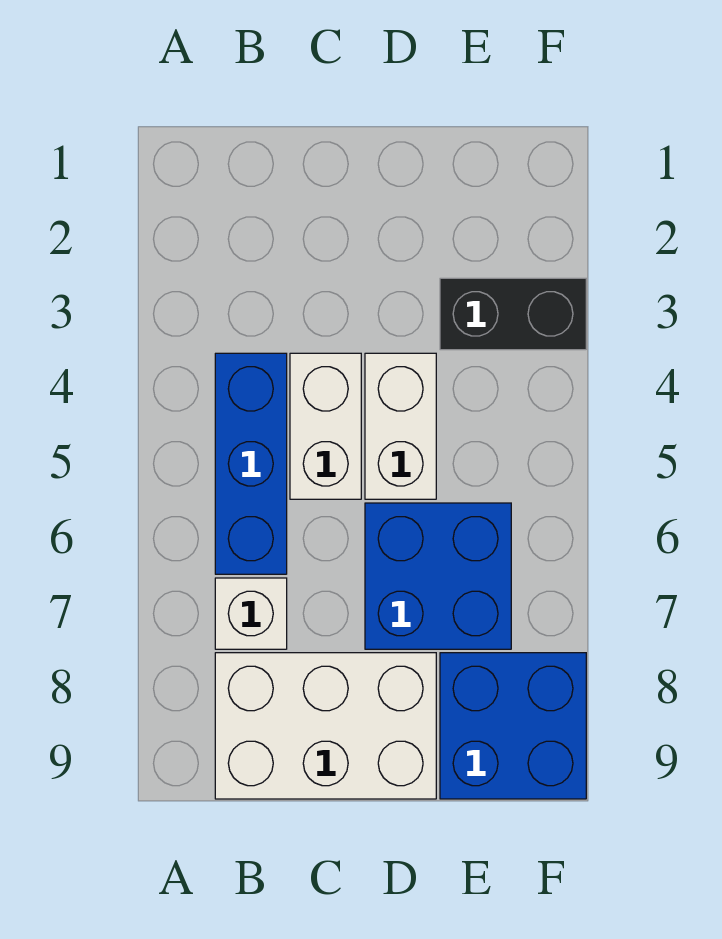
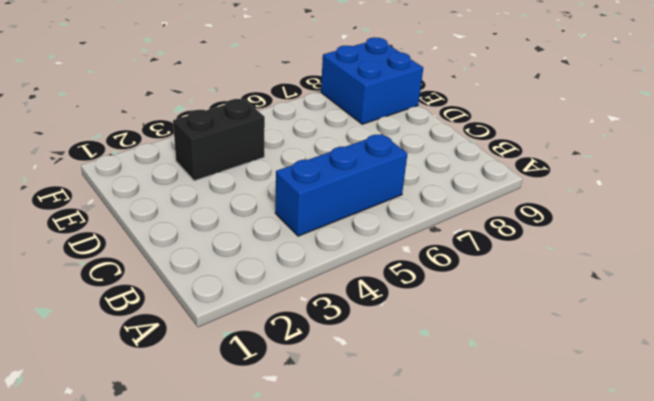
black 1x2 brick [173,99,265,181] -> black 1x2 brick turned to [440,278,586,350]
none -> white 1x1 brick [215,578,287,649]
none -> white 2x3 brick [215,653,436,799]

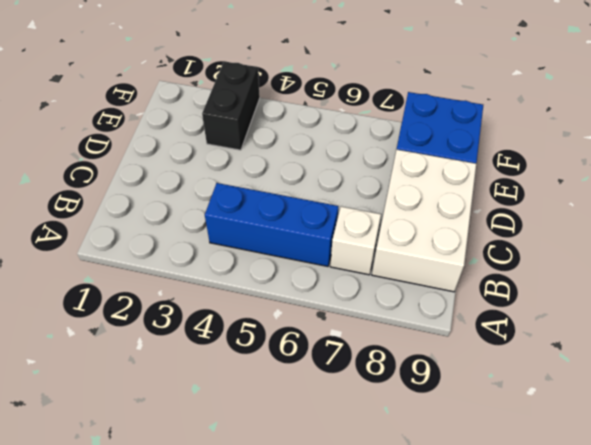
none -> white 1x2 brick [290,353,361,499]
none -> white 1x2 brick [365,353,436,499]

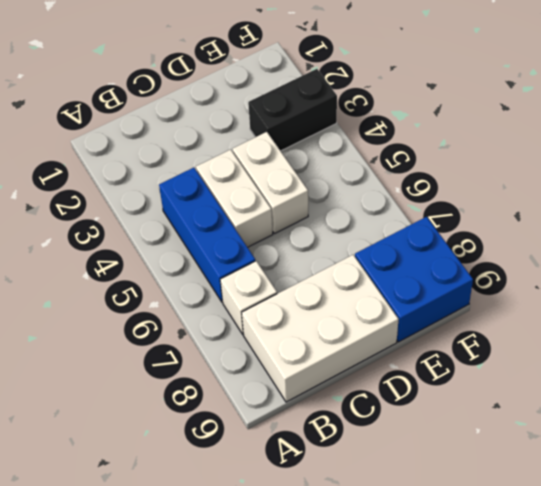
none -> blue 2x2 brick [365,503,511,649]

